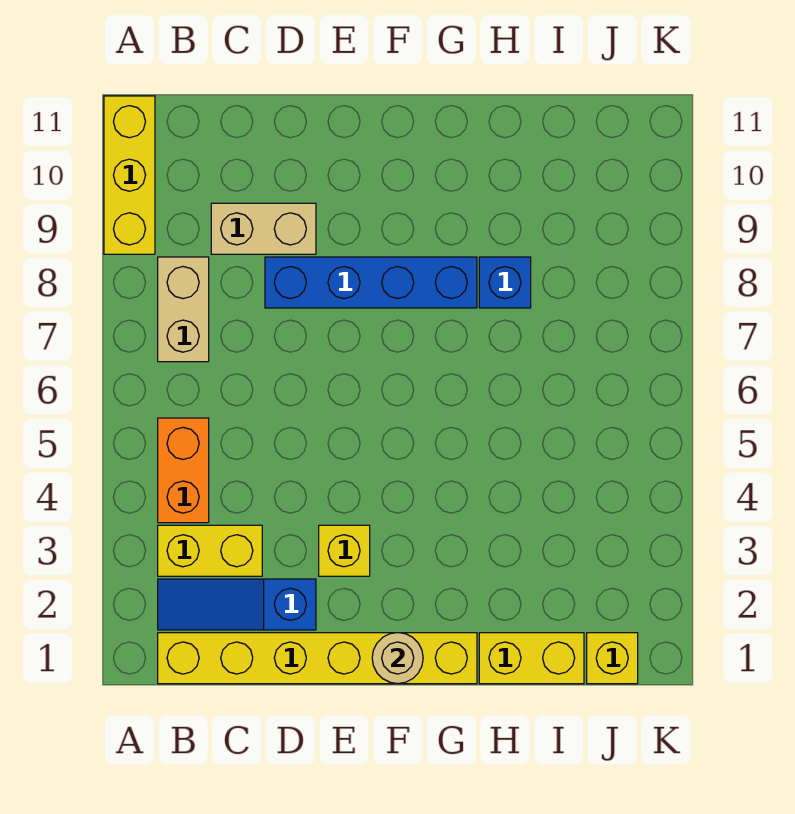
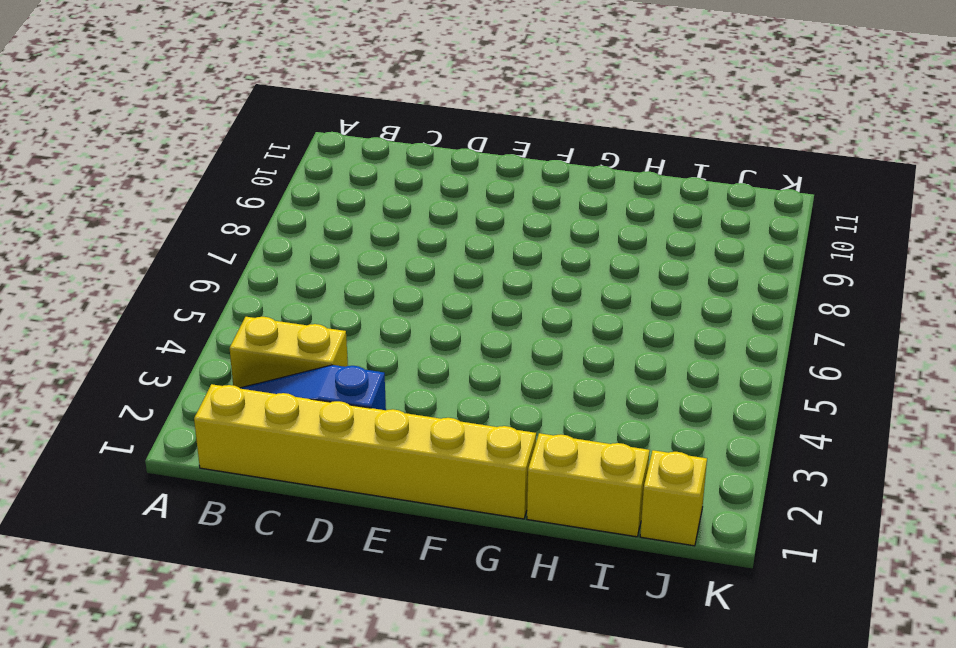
none -> yellow 1x3 brick [104,96,155,254]
none -> orange 1x2 brick [158,418,209,523]
none -> tan 1x2 brick [158,257,209,362]

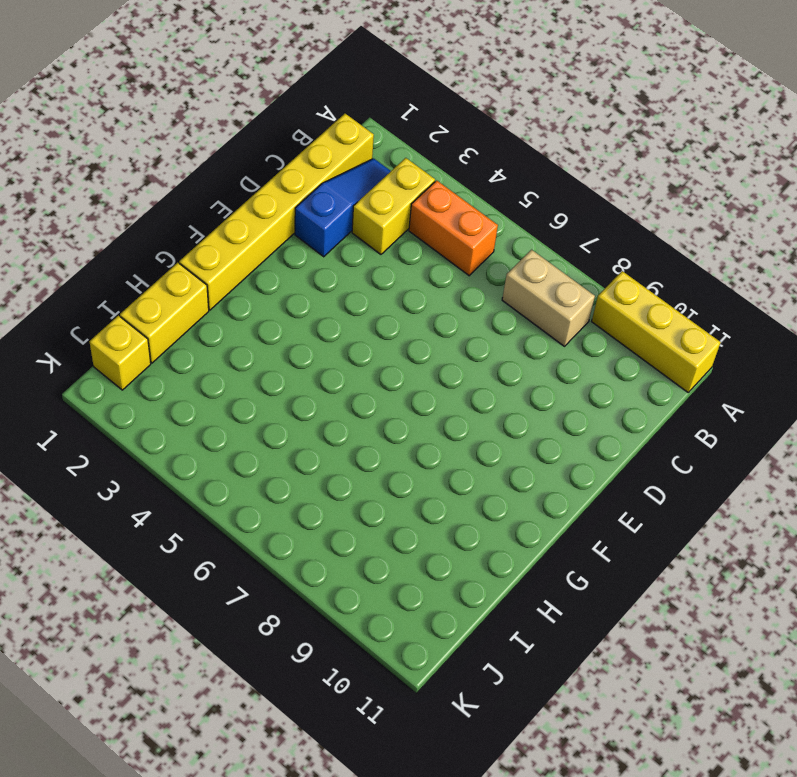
none -> tan 1x2 brick [211,203,316,254]
none -> blue 1x4 brick [265,257,477,308]
none -> yellow 1x1 brick [319,525,370,576]

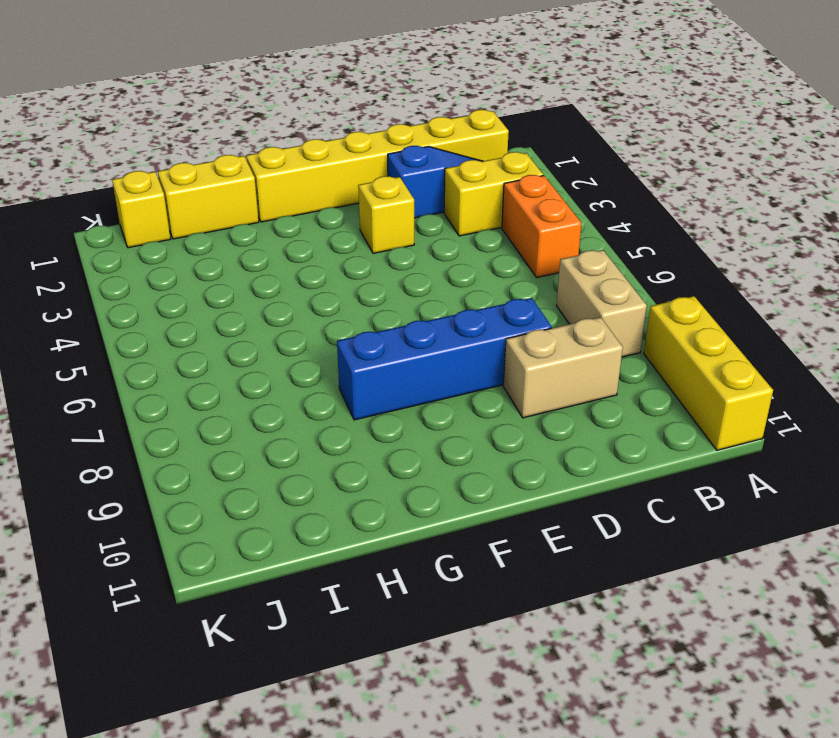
none -> blue 1x1 brick [479,257,531,308]
none -> tan 1x1 round brick [372,633,423,684]

